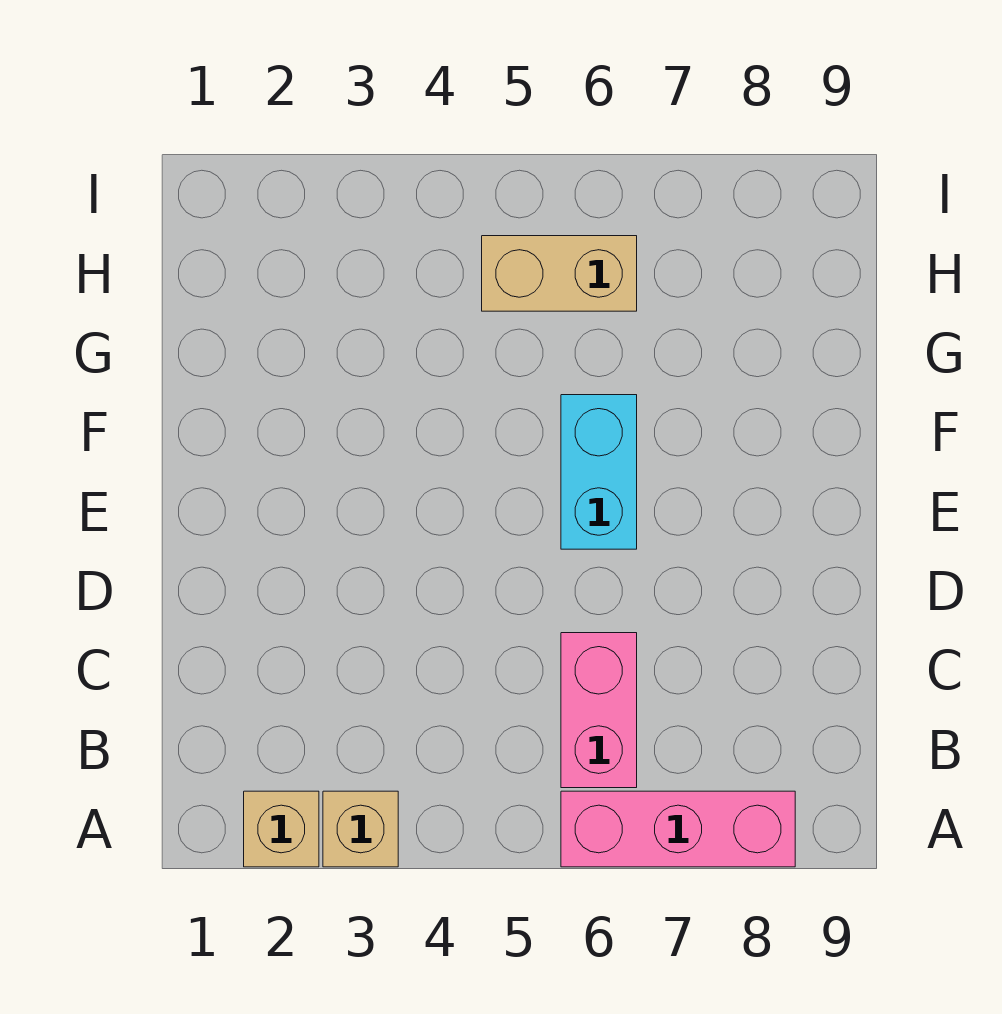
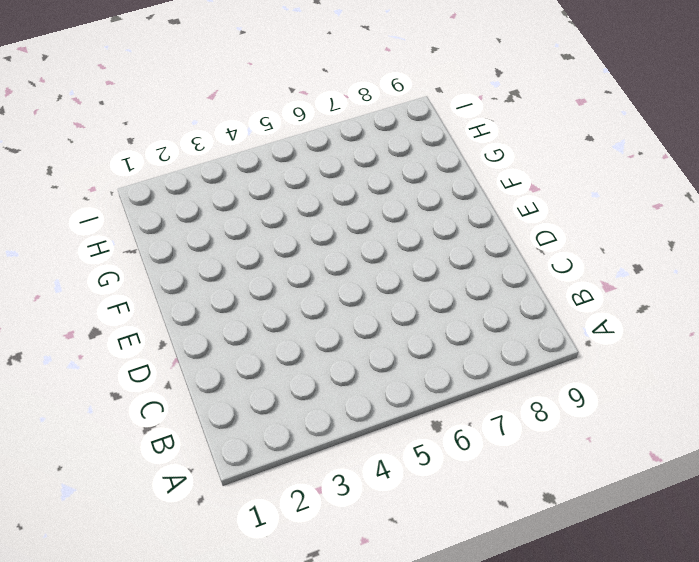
none -> tan 1x1 brick [244,791,319,867]
none -> tan 1x1 brick [323,791,398,867]

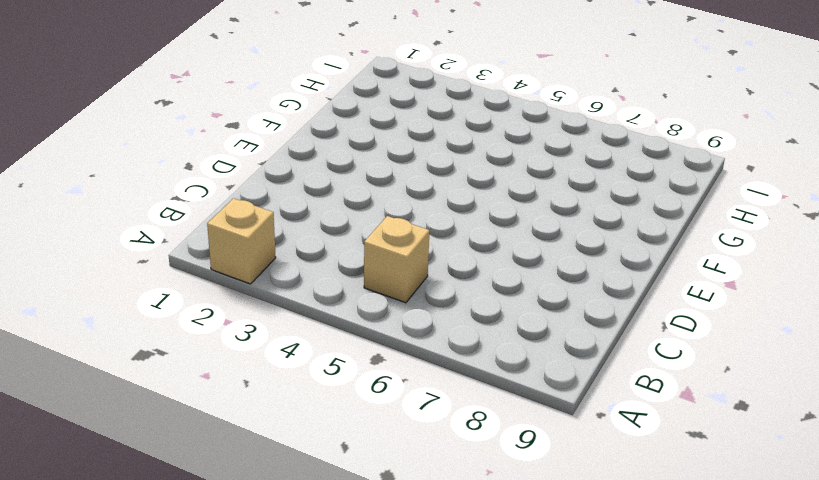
tan 1x1 brick [364,216,429,303] -> tan 1x1 brick moved to [323,791,398,867]
none -> pink 1x3 brick [561,791,795,867]
none -> pink 1x2 brick [561,633,637,788]

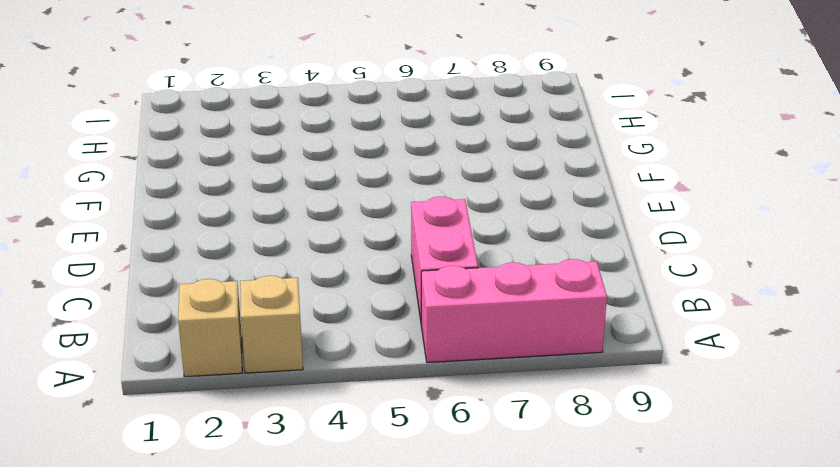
none -> cyan 1x2 brick [561,395,637,549]
none -> tan 1x2 brick [482,236,637,311]

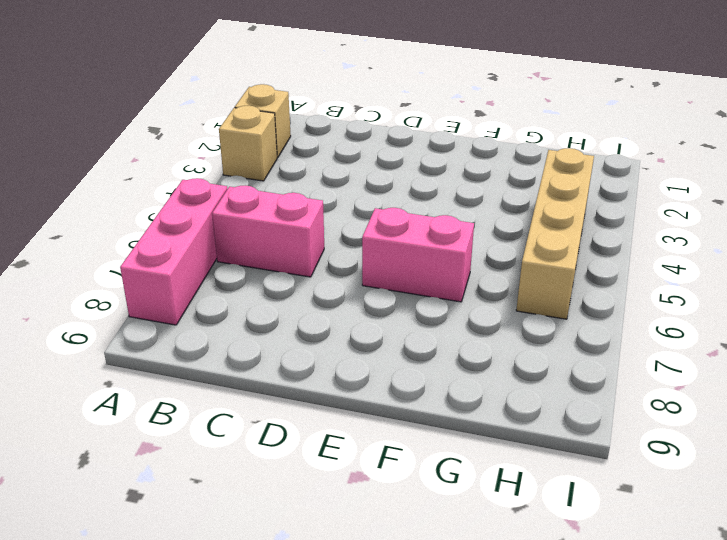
pink 1x2 brick [362,208,474,302] -> cyan 1x2 brick [561,395,637,549]
tan 1x4 brick [516,148,594,319] -> tan 1x2 brick [482,236,637,311]

